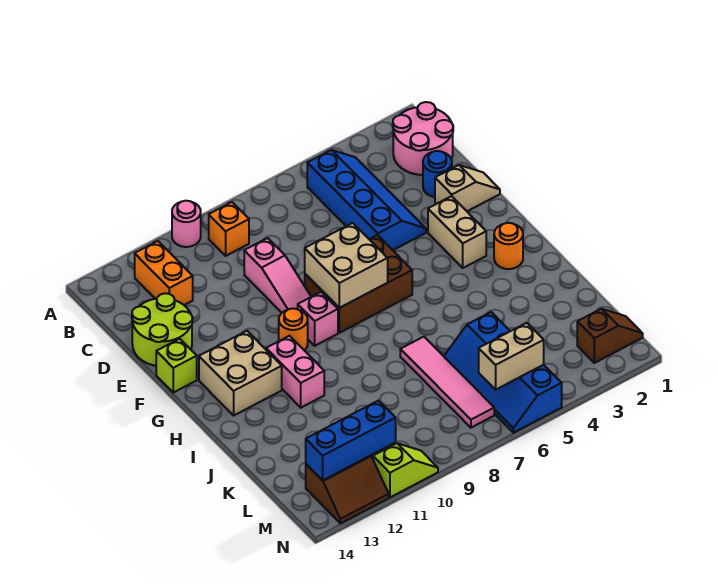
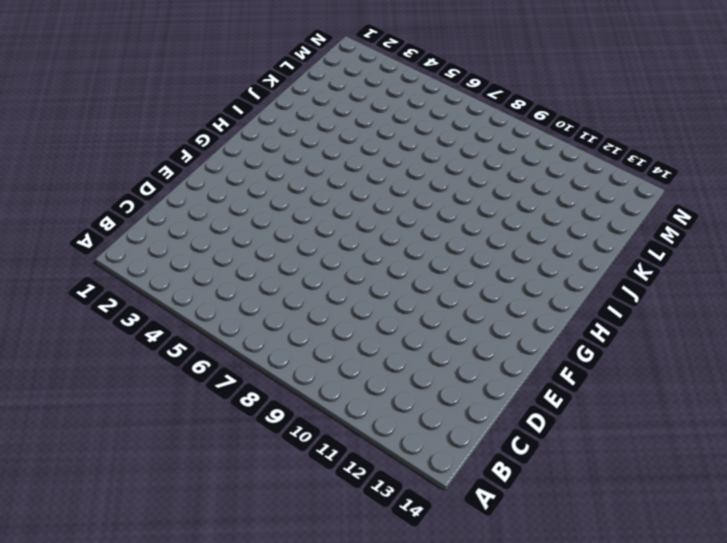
none -> pink 1x1 round brick [172,201,201,247]
none -> pink 2x2 round brick [393,102,453,175]
none -> blue 2x4 slope [307,150,426,250]

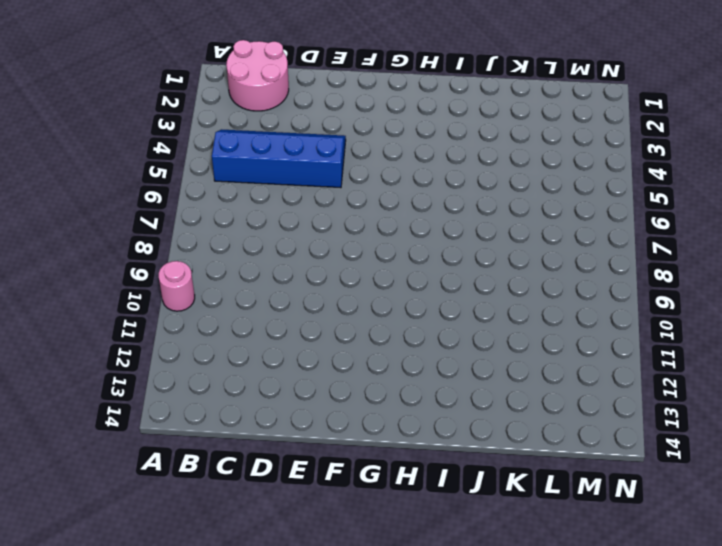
none -> orange 1x1 brick [209,202,249,256]
none -> orange 1x2 brick [135,241,193,305]
none -> blue 1x1 round brick [423,151,452,197]

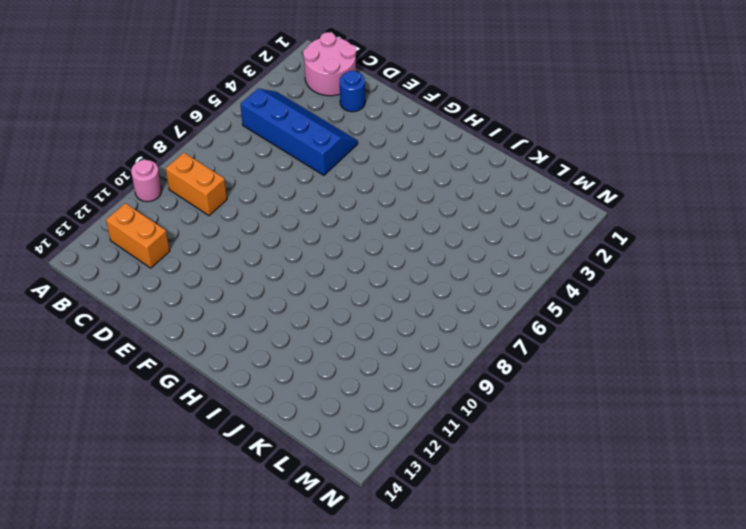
orange 1x2 brick [166,153,227,216] -> orange 1x1 brick [209,202,249,256]
none -> pink 1x3 slope [244,238,311,313]
none -> lime 2x2 round brick [132,293,193,366]
none -> tan 1x2 slope [435,165,500,211]

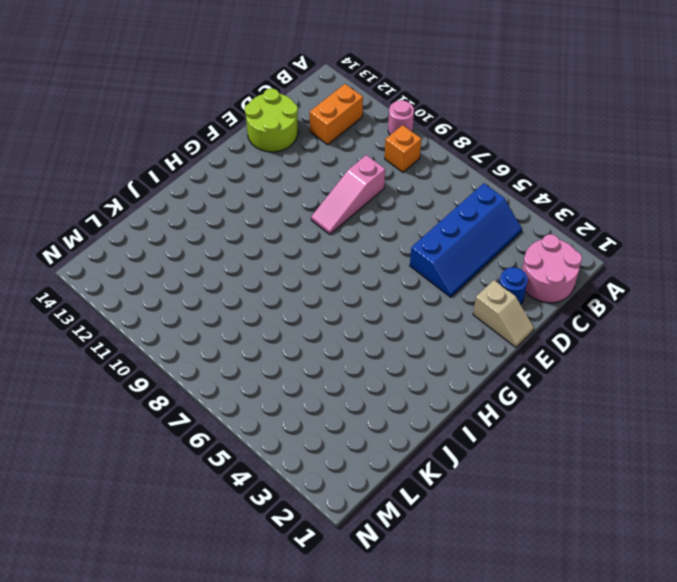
none -> tan 1x2 brick [428,196,486,268]
none -> brown 2x3 brick [305,235,412,333]
none -> lime 1x1 brick [156,339,197,393]

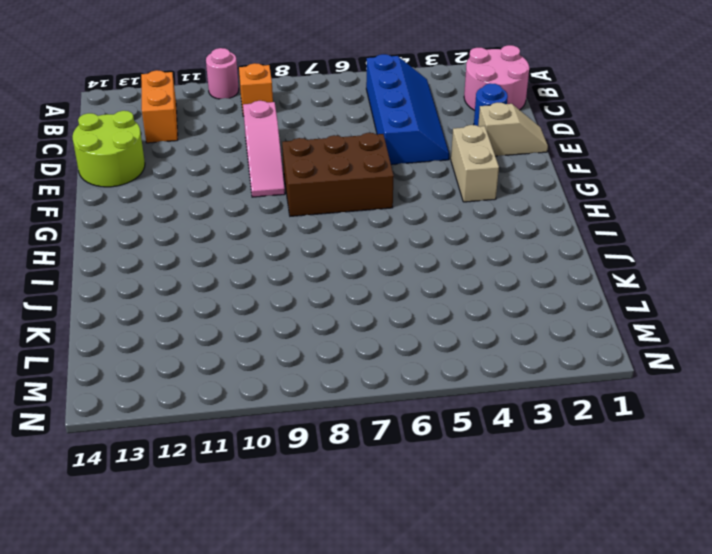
none -> lime 1x1 brick [156,339,197,393]
none -> pink 1x1 brick [298,292,338,346]
none -> orange 1x1 round brick [279,308,308,351]

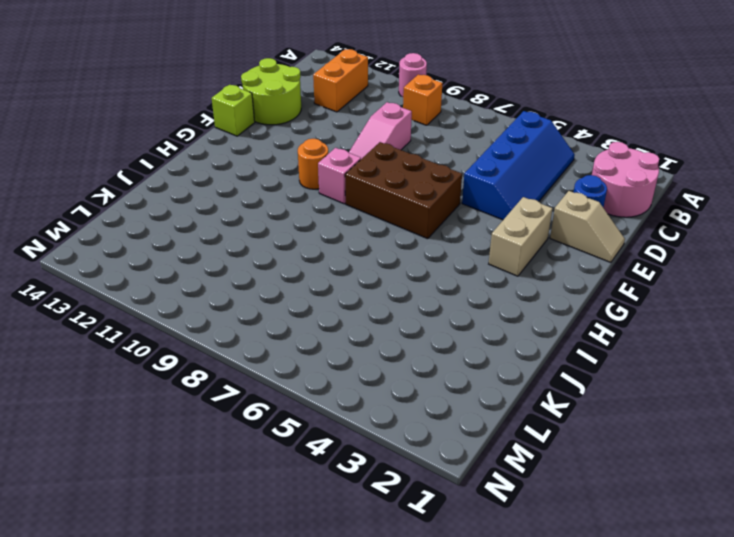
none -> tan 2x2 brick [199,331,282,415]
none -> orange 1x1 round brick [494,223,523,269]
none -> pink 1x2 brick [266,336,324,408]

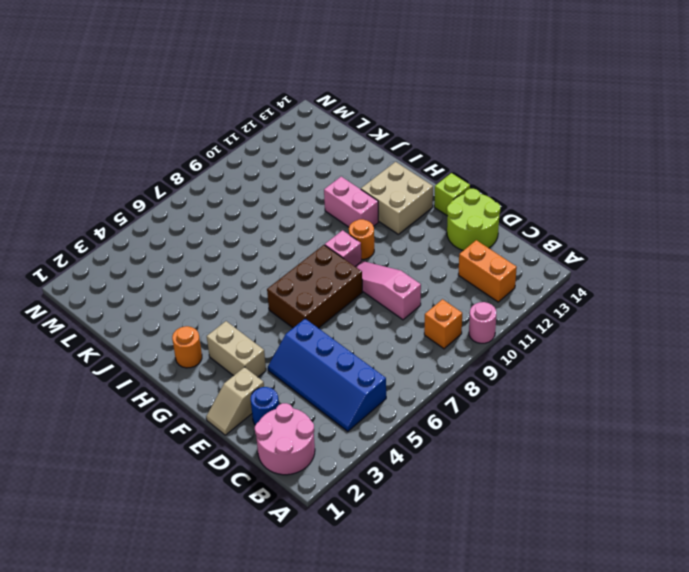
none -> pink 1x4 tile [400,337,494,428]
none -> blue 2x4 slope [444,312,562,433]
none -> brown 1x2 slope [577,309,643,363]

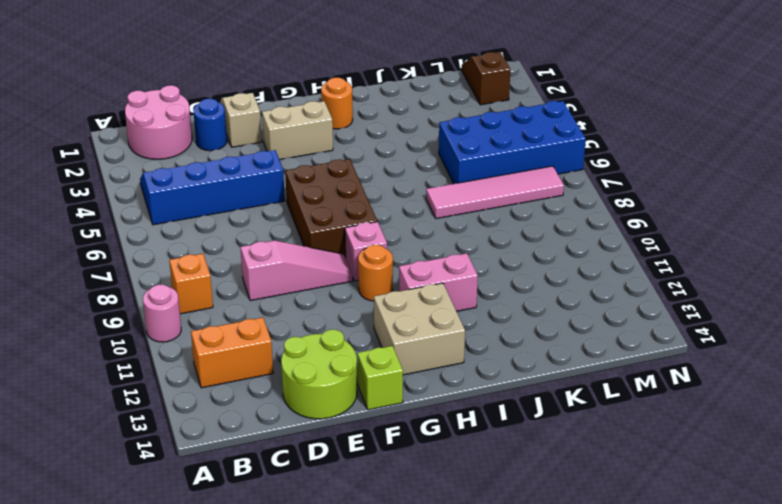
blue 2x4 brick [439,101,586,184] -> blue 2x4 slope [444,312,562,433]
none -> brown 2x2 slope [306,455,389,523]
none -> lime 1x2 slope [373,443,438,497]
none -> tan 2x2 brick [305,223,388,308]

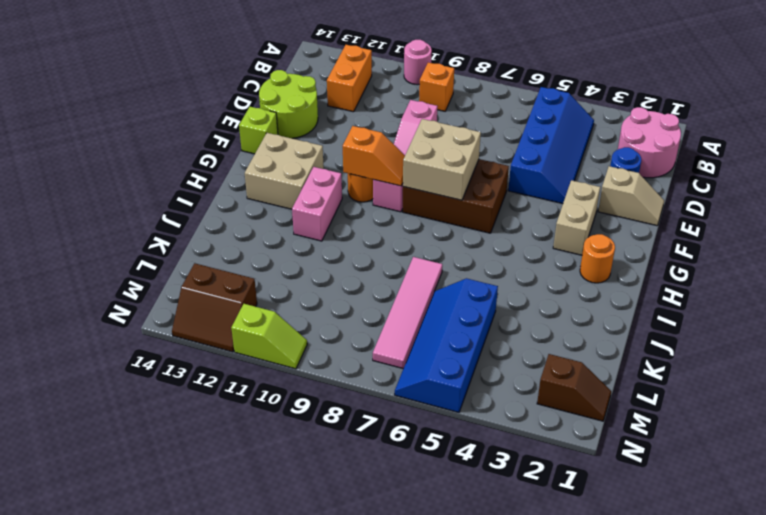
orange 1x2 slope [343,126,405,186] -> none
none -> tan 1x2 brick [479,323,544,390]
none -> blue 1x3 brick [306,401,396,480]

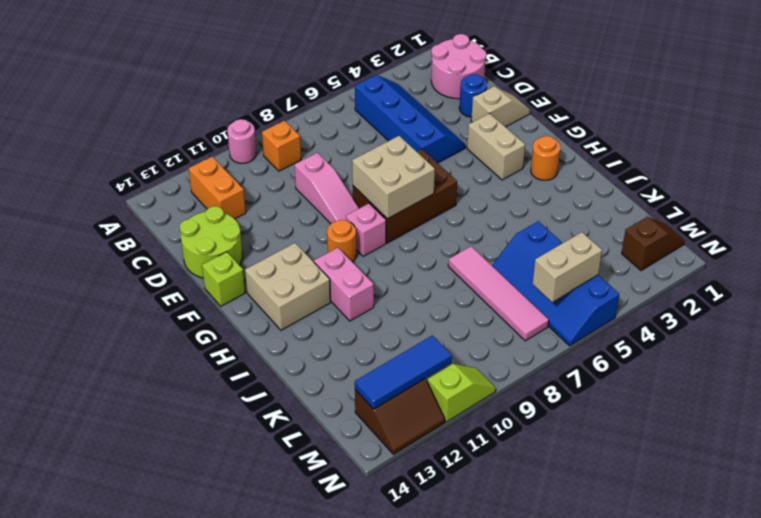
blue 1x3 tile [355,336,452,409] -> blue 1x3 brick [306,401,396,480]

